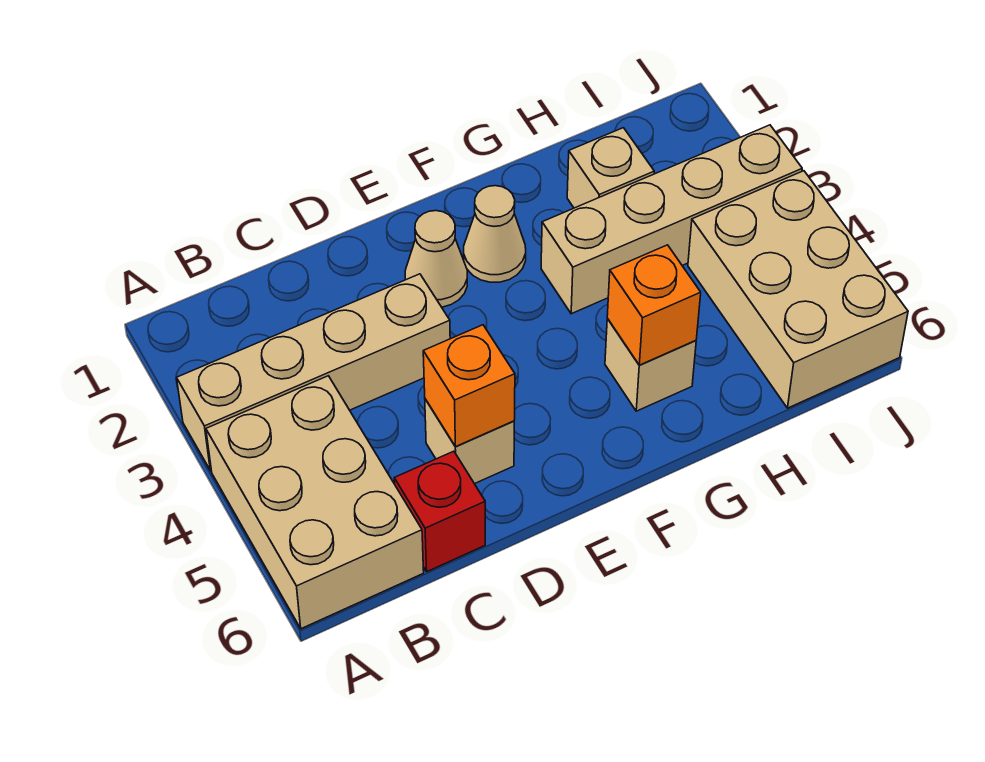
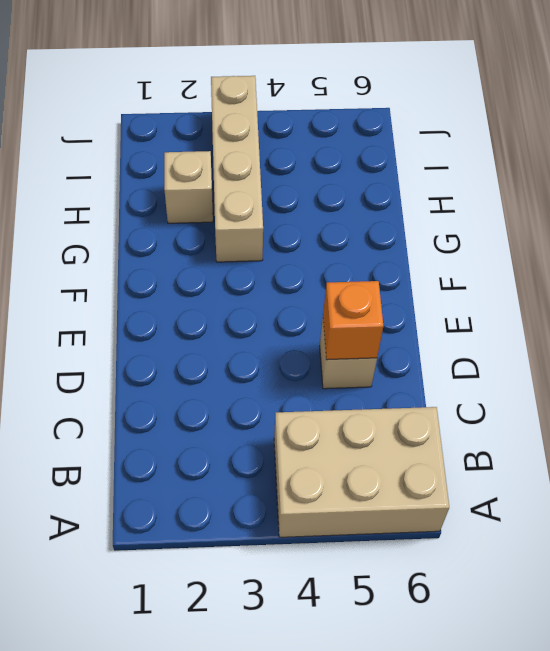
none -> tan 1x4 brick [177,274,450,471]
none -> red 1x1 brick [394,451,485,572]
none -> tan 1x1 cone [405,211,467,307]

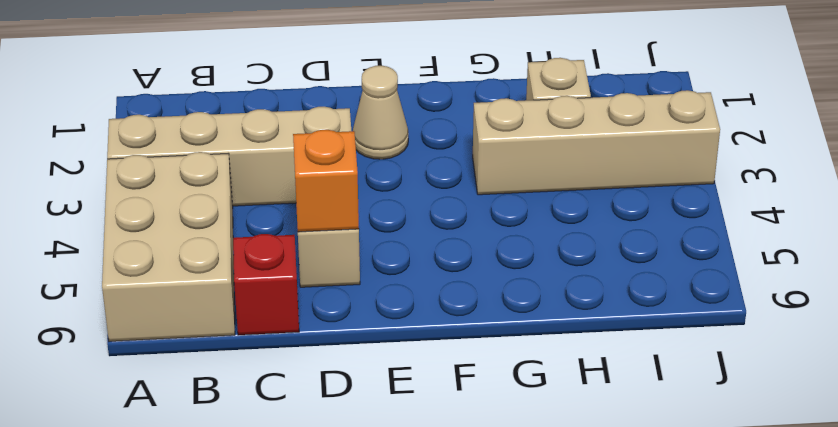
none -> tan 1x1 cone [464,186,526,282]
none -> tan 1x1 brick [605,319,696,411]
none -> tan 2x3 brick [688,171,908,408]

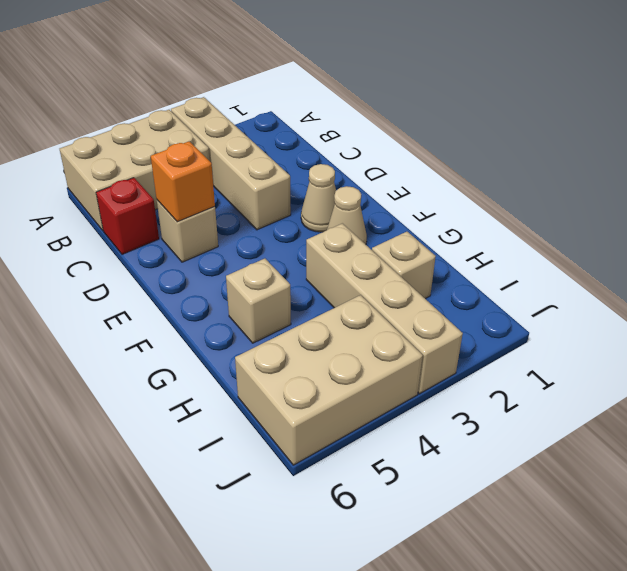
none -> orange 1x1 brick [607,245,701,365]

